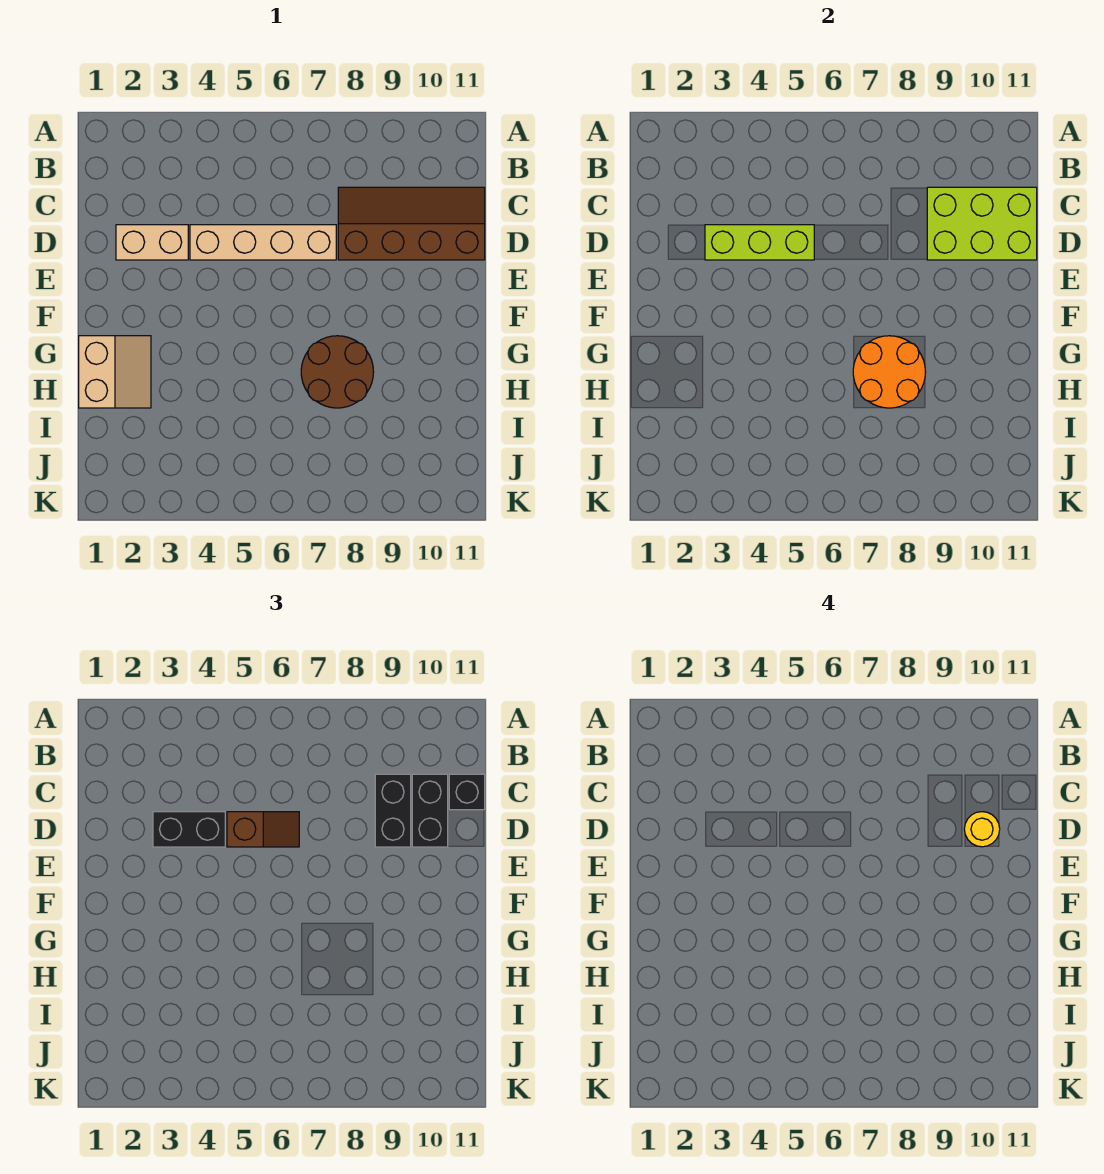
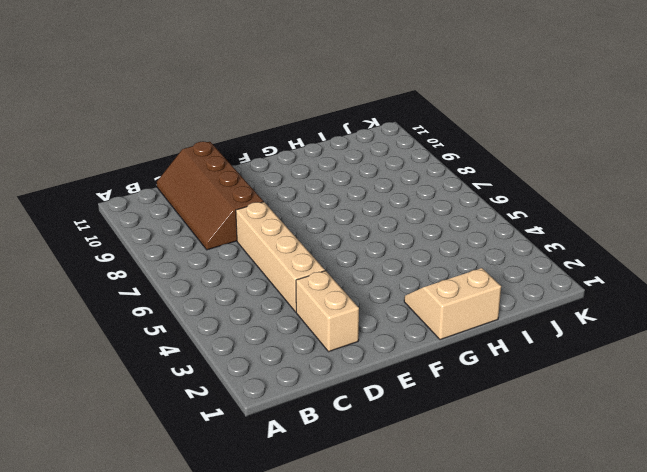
none -> brown 2x2 round brick [301,336,374,408]
none -> lime 2x3 brick [927,187,1037,260]
none -> lime 1x3 brick [705,225,814,260]

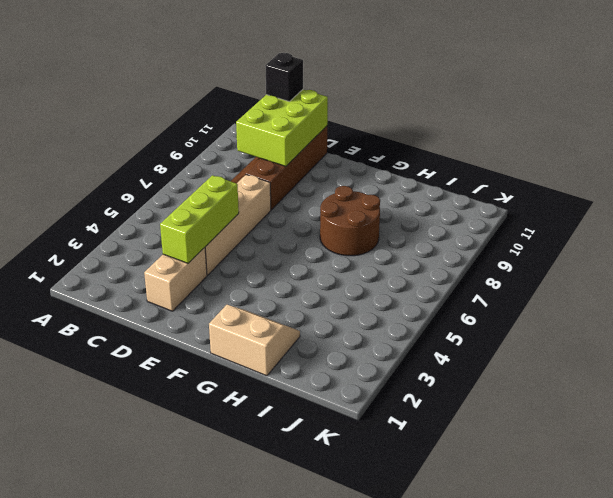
none -> orange 2x2 round brick [853,336,926,408]
none -> black 1x2 brick [375,774,411,847]
none -> black 1x2 brick [412,774,448,847]

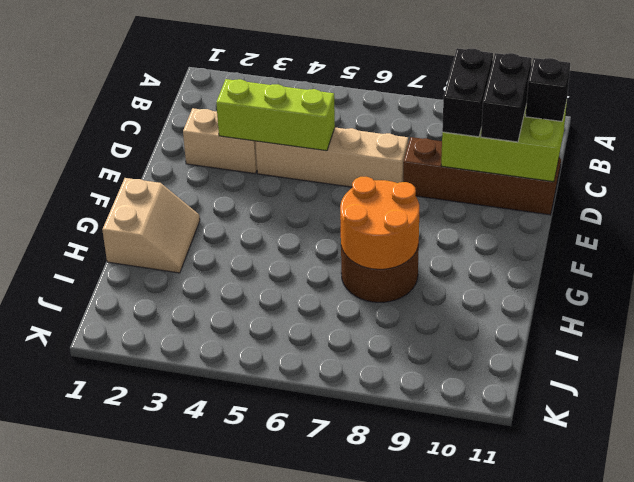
none -> black 1x2 brick [153,812,225,847]
none -> brown 1x2 slope [227,812,299,847]
none -> yellow 1x1 round brick [964,812,1000,847]

